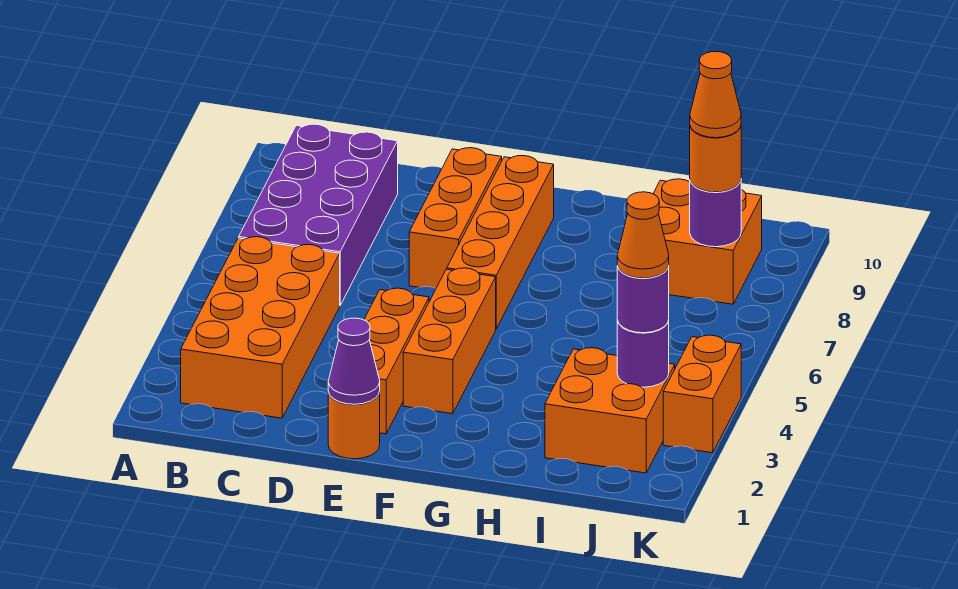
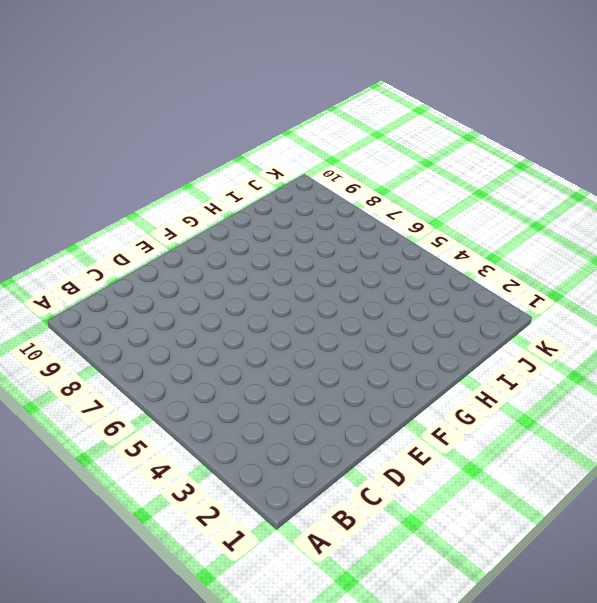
none -> orange 2x4 brick [181,237,340,418]
none -> purple 2x4 brick [239,124,398,305]
none -> orange 1x1 round brick [328,392,380,459]

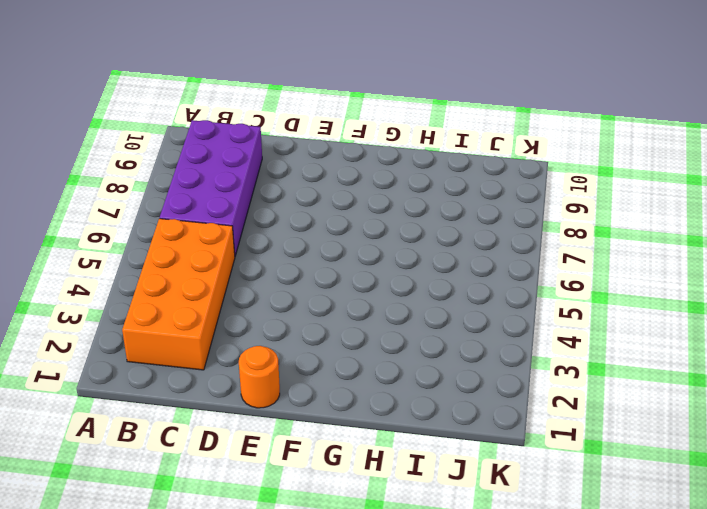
none -> orange 1x3 brick [364,288,429,434]
none -> orange 1x3 brick [409,148,502,288]
none -> orange 1x3 brick [403,268,496,414]

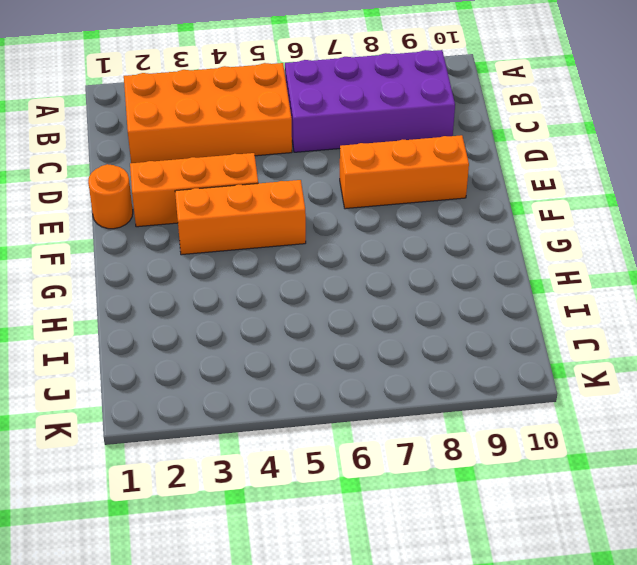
none -> orange 1x4 brick [447,156,554,329]
none -> orange 2x2 brick [545,348,675,473]
none -> orange 2x2 brick [653,179,762,304]

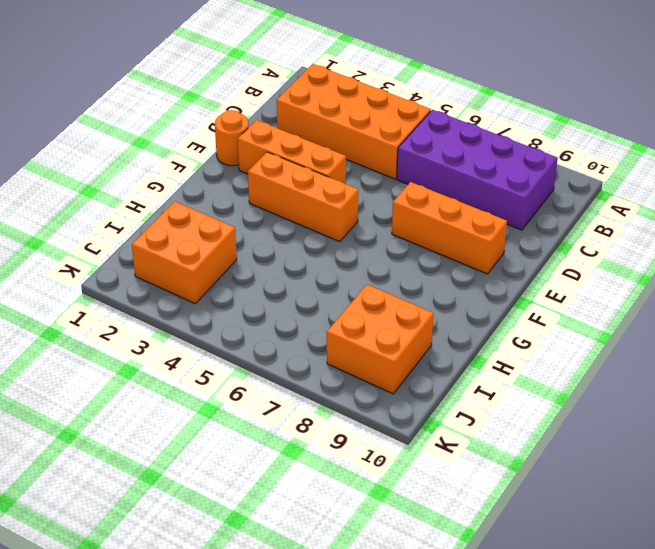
none -> orange 1x4 brick [447,156,554,329]
none -> orange 1x2 brick [663,335,741,453]
none -> purple 1x1 cone [328,318,380,404]

